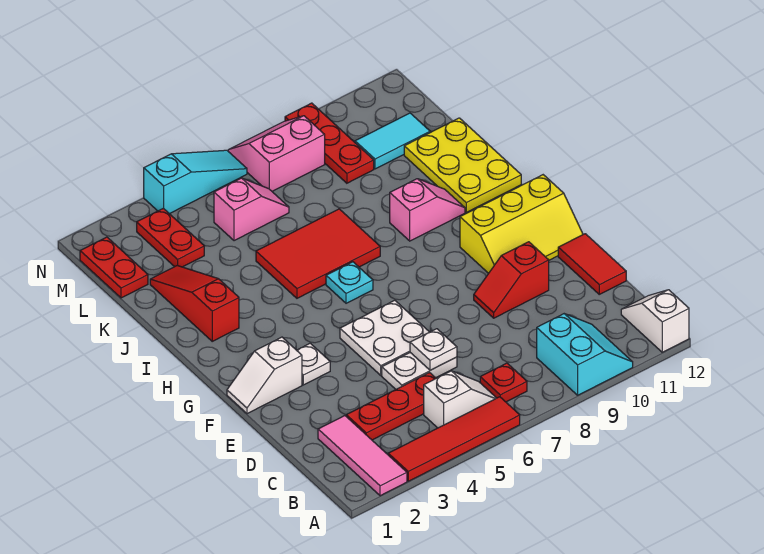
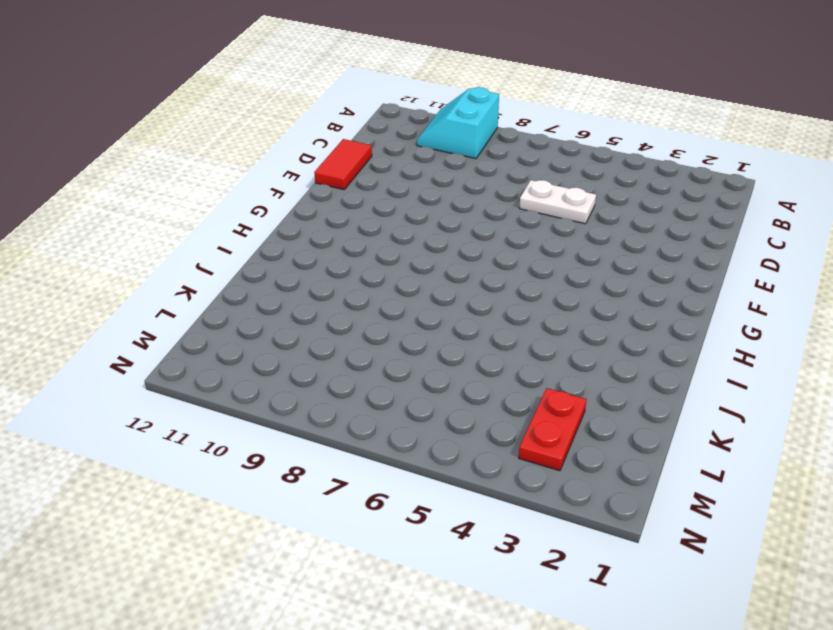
none -> pink 1x3 tile [318,416,407,496]
none -> red 1x4 tile [388,397,520,481]
none -> white 1x2 slope [621,290,689,352]

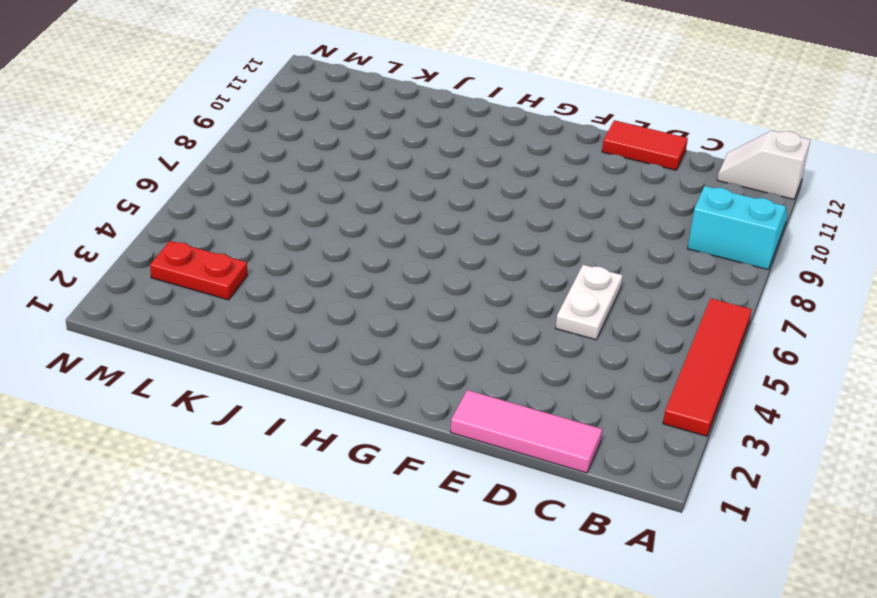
pink 1x3 tile [450,390,602,473] -> pink 1x3 tile moved to [318,416,407,496]
none -> white 1x2 slope [424,371,496,428]
none -> red 1x1 plate [480,363,527,402]
none -> red 1x3 plate [346,373,436,440]

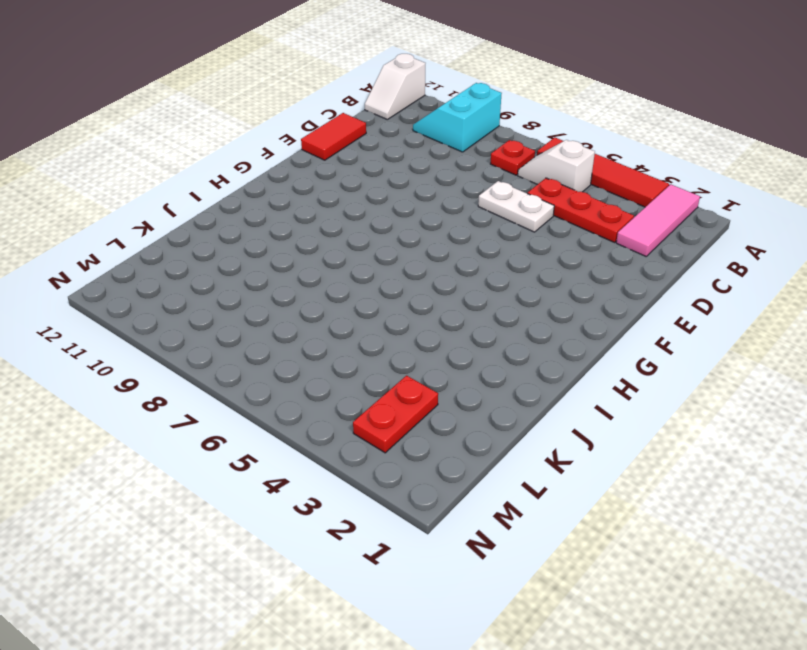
none -> white 2x2 plate [340,300,429,375]
none -> red 1x2 slope [474,242,549,318]
none -> white 1x2 slope [227,337,302,414]

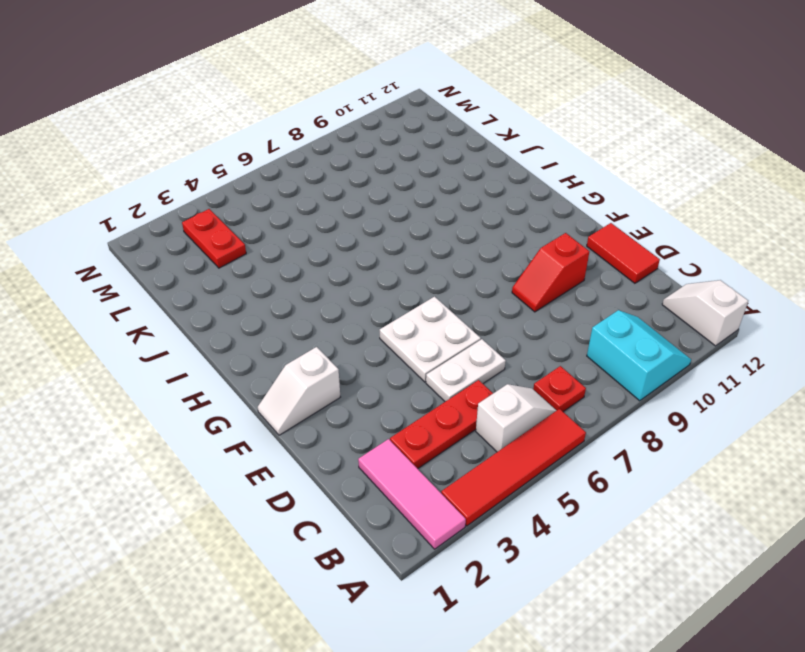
none -> white 1x1 plate [297,343,330,385]
none -> yellow 2x3 slope [460,175,583,273]
none -> cyan 1x1 plate [326,262,373,303]

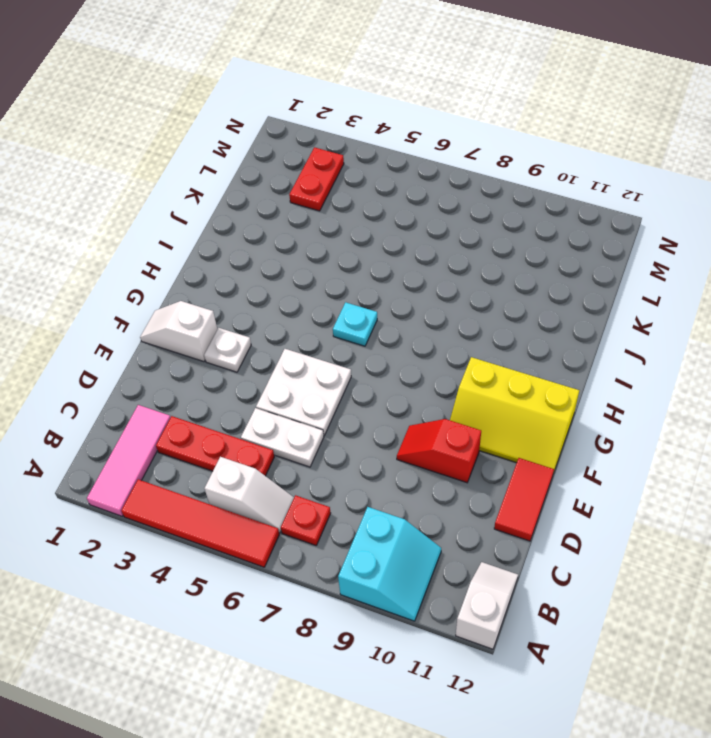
none -> red 1x3 slope [150,265,239,341]
none -> red 2x3 tile [256,209,380,298]
none -> pink 1x2 slope [390,179,465,241]

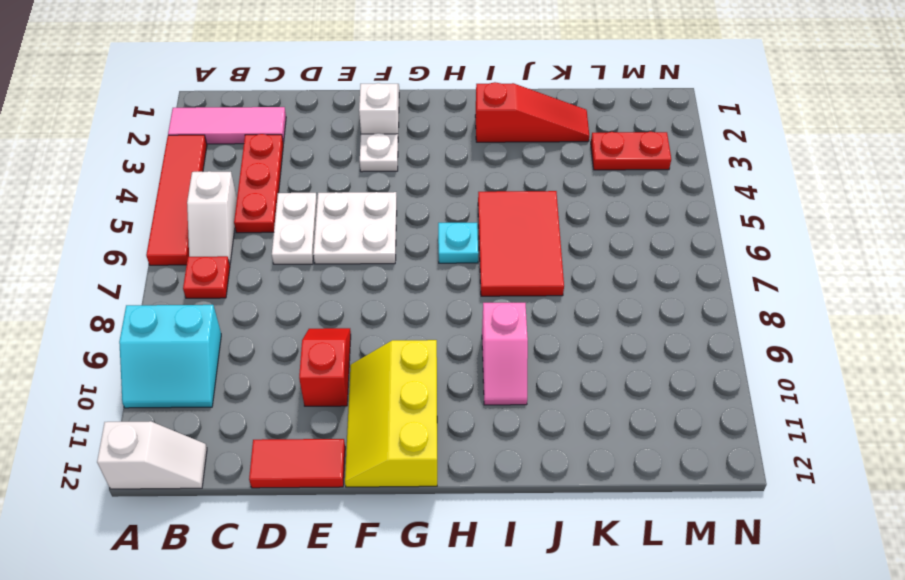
none -> yellow 2x3 plate [404,118,521,212]
none -> red 1x2 plate [80,237,148,298]
none -> pink 1x2 slope [214,178,289,241]

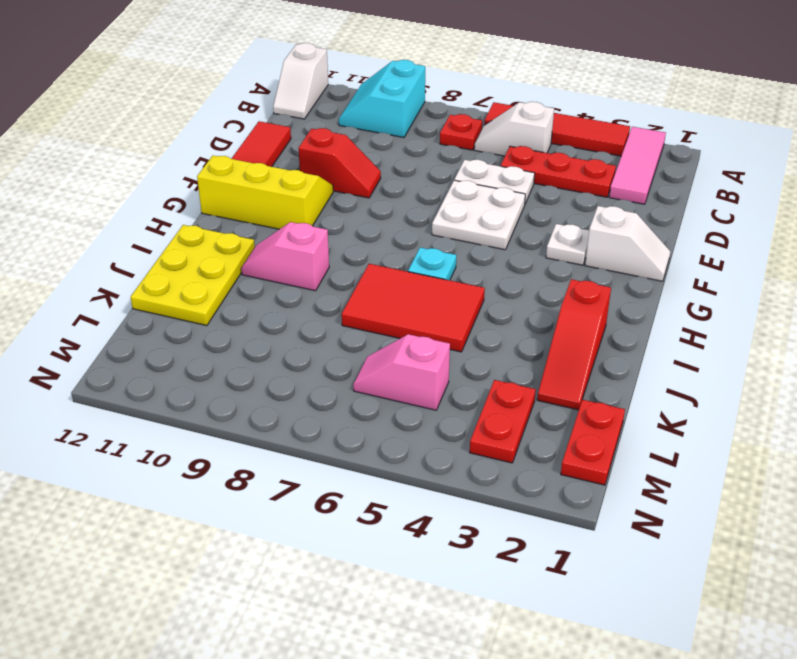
none -> red 1x3 plate [285,103,374,183]
none -> cyan 1x2 tile [355,113,430,169]
none -> pink 2x2 slope [228,116,325,191]

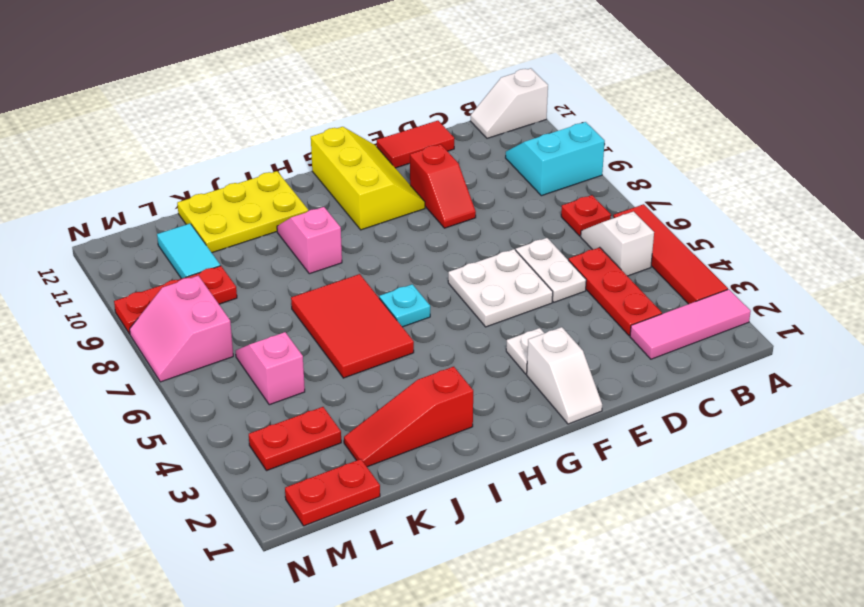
none -> cyan 1x3 slope [144,150,247,214]
none -> white 1x1 plate [410,329,457,370]

